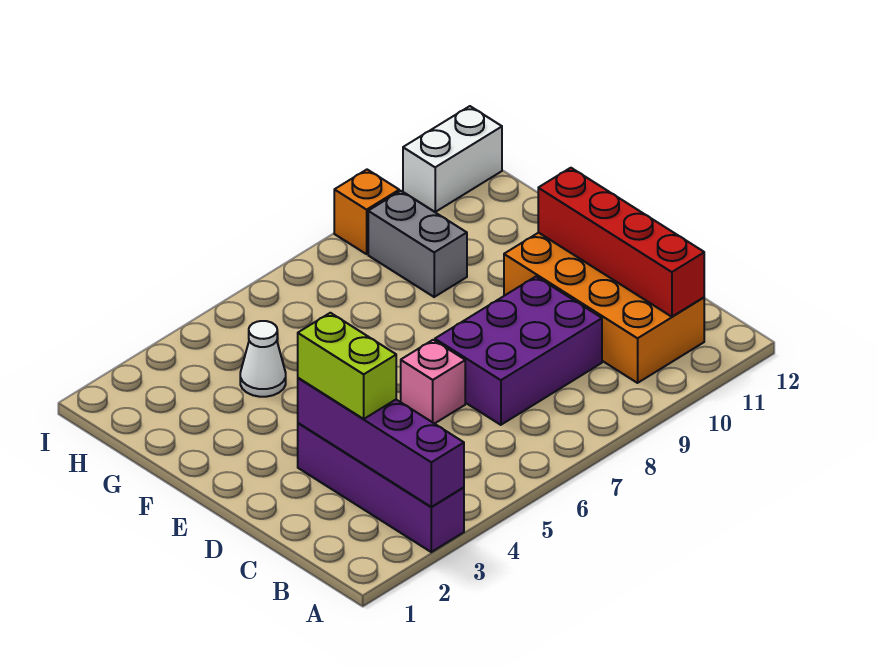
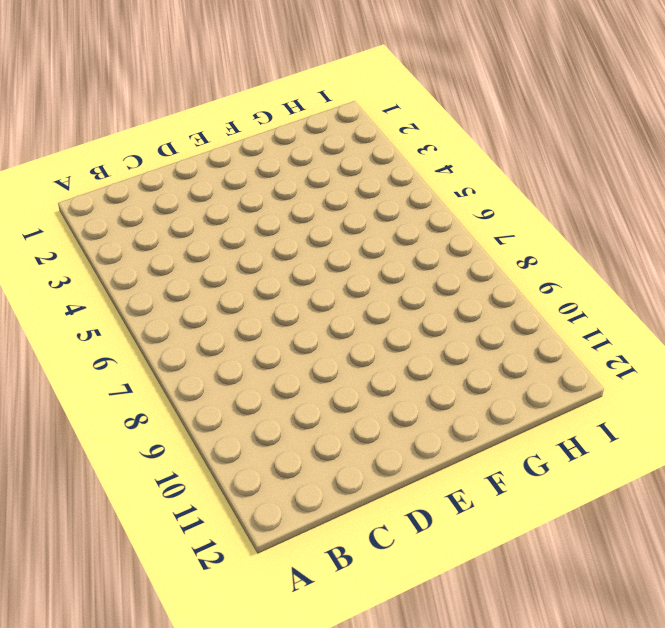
none -> purple 1x4 brick [298,423,464,552]
none -> orange 2x4 brick [504,233,704,383]

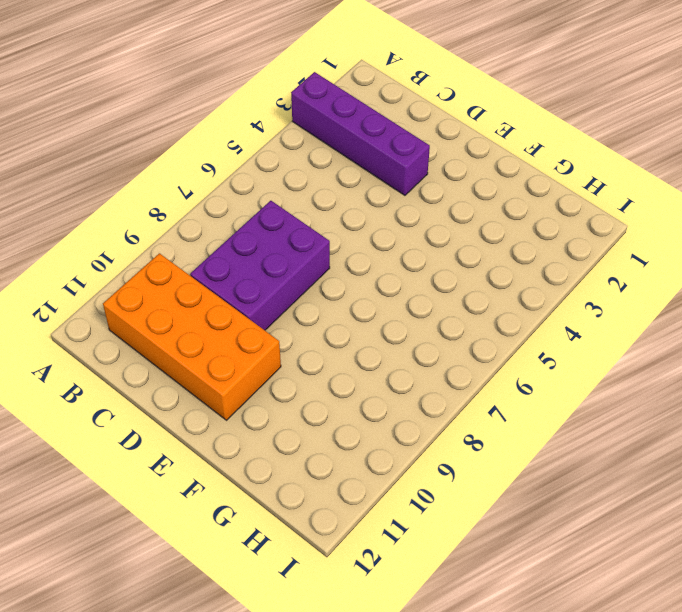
none -> pink 1x1 brick [401,340,465,424]
none -> white 1x1 cone [240,321,286,397]

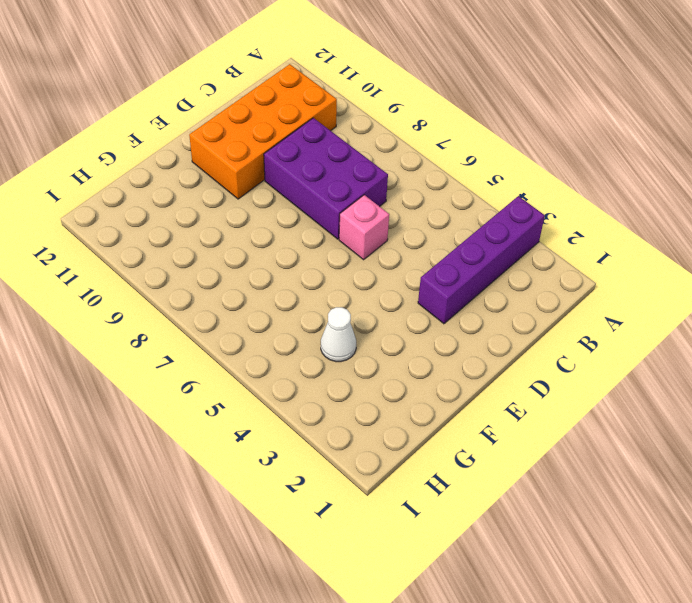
none -> grey 1x2 brick [368,191,467,297]
none -> orange 1x1 brick [334,170,399,254]

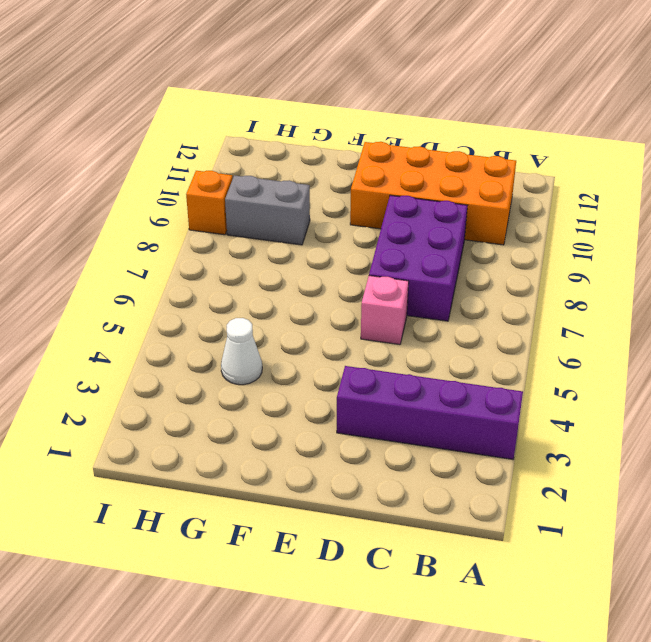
none -> white 1x2 brick [403,106,502,212]
none -> purple 1x4 brick [298,378,464,507]

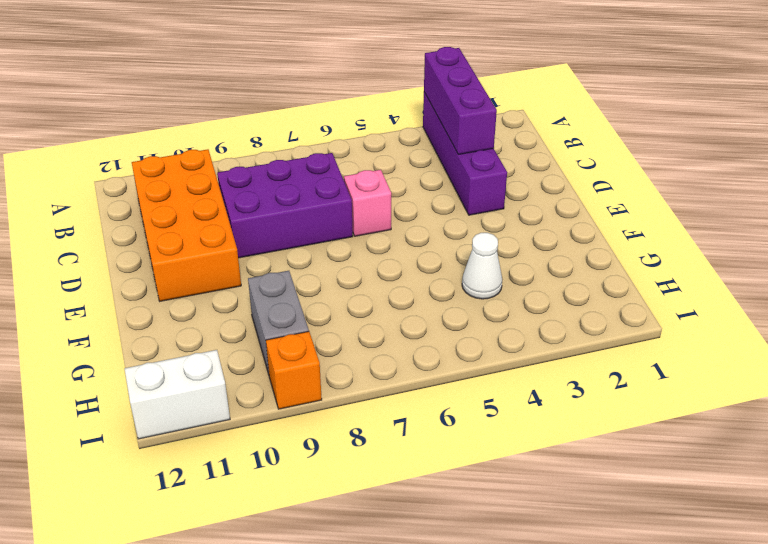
purple 1x3 brick [424,47,497,154] -> purple 1x4 brick [298,378,464,507]
none -> red 1x4 brick [538,168,704,317]
none -> lime 1x2 brick [298,313,396,419]

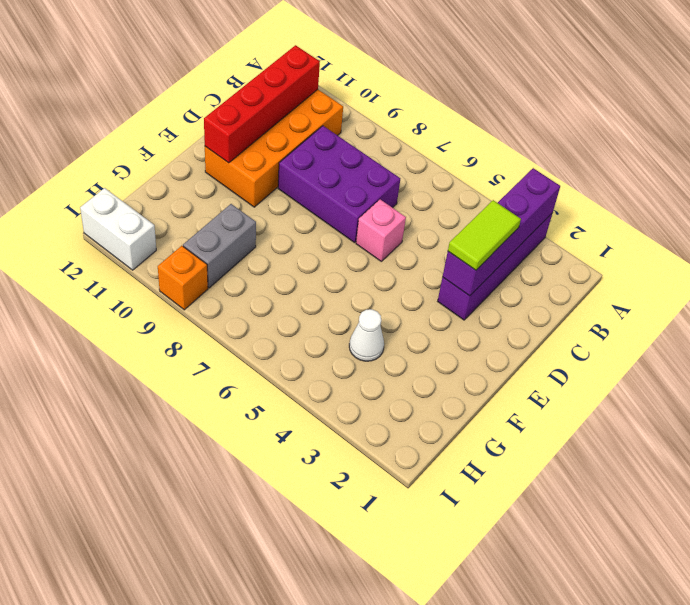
lime 1x2 tile [448,200,521,270] -> lime 1x2 brick [298,313,396,419]

